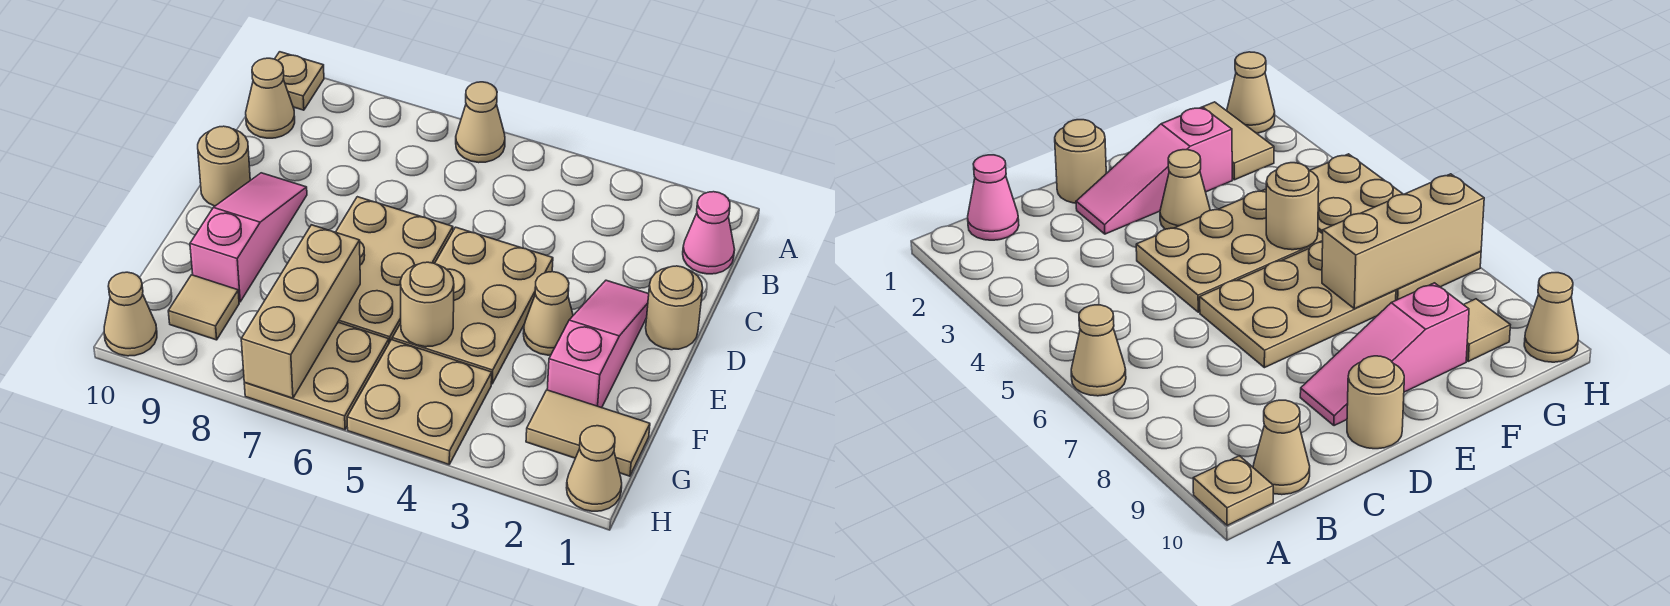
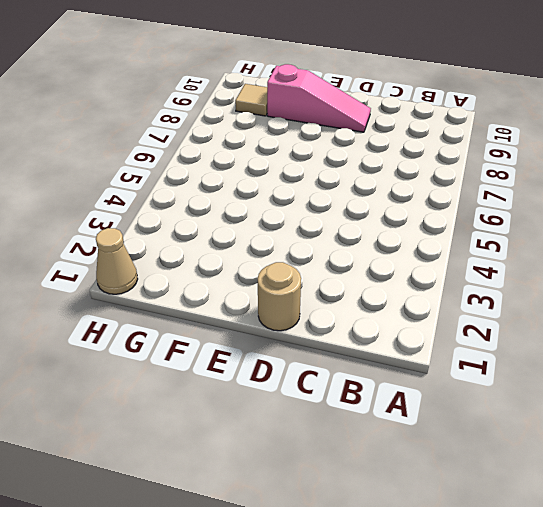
none -> tan 1x1 cone [456,82,505,163]
none -> tan 1x1 plate [275,52,324,110]
none -> pink 1x1 cone [683,192,735,274]

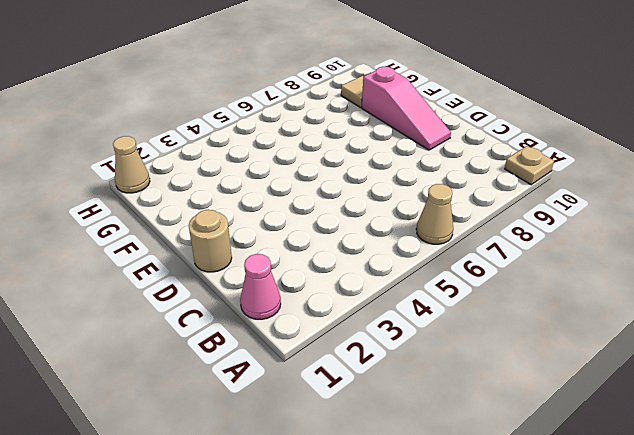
none -> tan 1x1 cone [246,58,295,138]
none -> pink 1x3 slope [547,280,649,408]
none -> tan 2x3 plate [392,227,553,384]

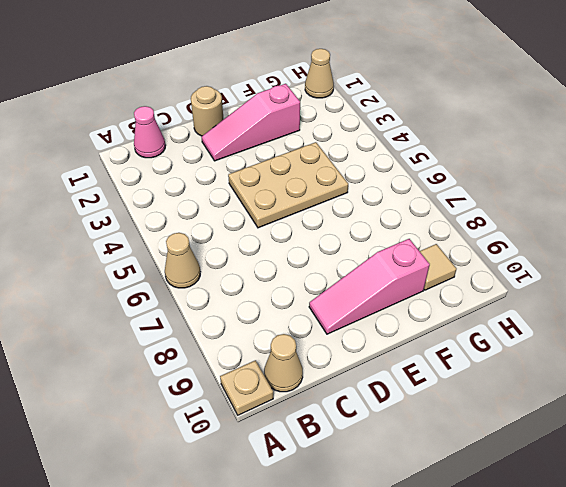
none -> tan 2x3 plate [336,197,453,343]
none -> tan 1x1 round brick [198,126,250,206]
none -> tan 1x1 cone [523,272,573,355]

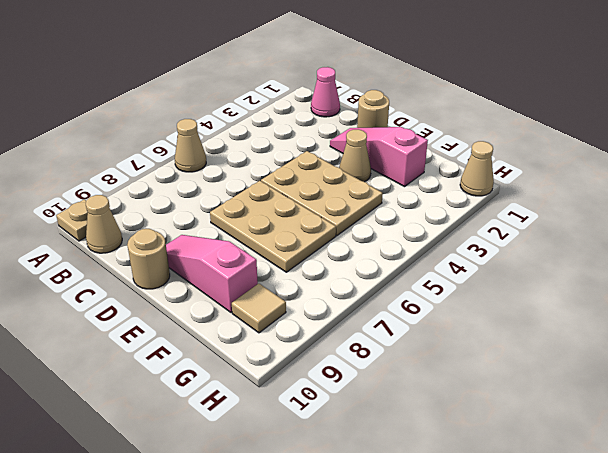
none -> tan 1x2 tile [526,390,650,476]
none -> tan 2x2 plate [347,340,492,465]
none -> tan 2x2 plate [244,322,389,430]

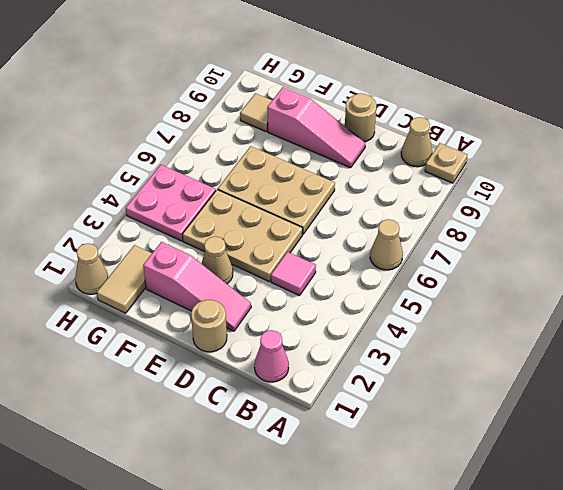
pink 1x1 tile [271,252,316,296] -> none
pink 2x2 plate [126,165,216,241] -> tan 2x2 plate [347,340,492,465]
none -> tan 2x2 plate [244,322,389,430]
none -> tan 1x1 cone [104,272,157,356]
none -> tan 1x1 round brick [400,262,454,347]

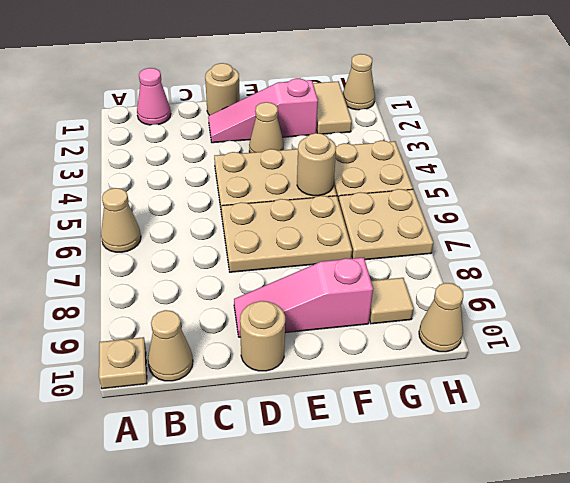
none -> tan 1x3 brick [241,225,360,398]

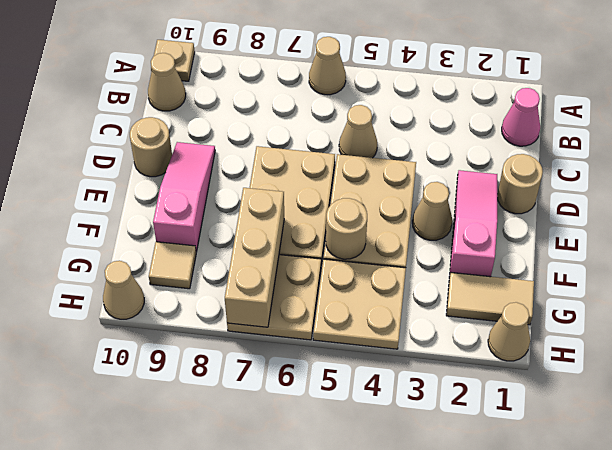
tan 1x1 cone [339,105,377,158] -> none

